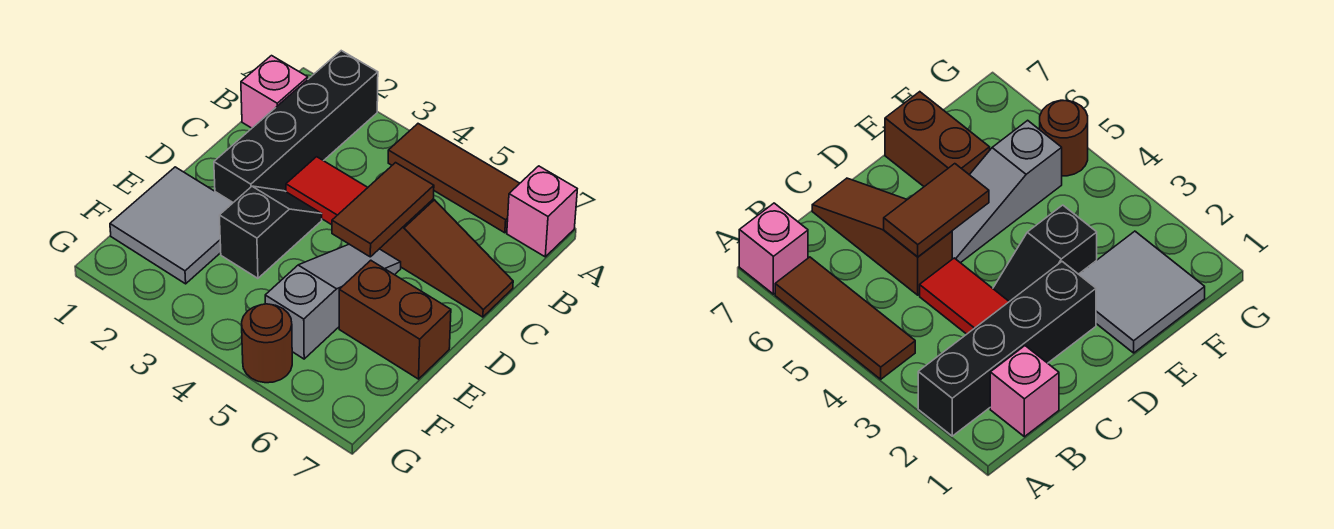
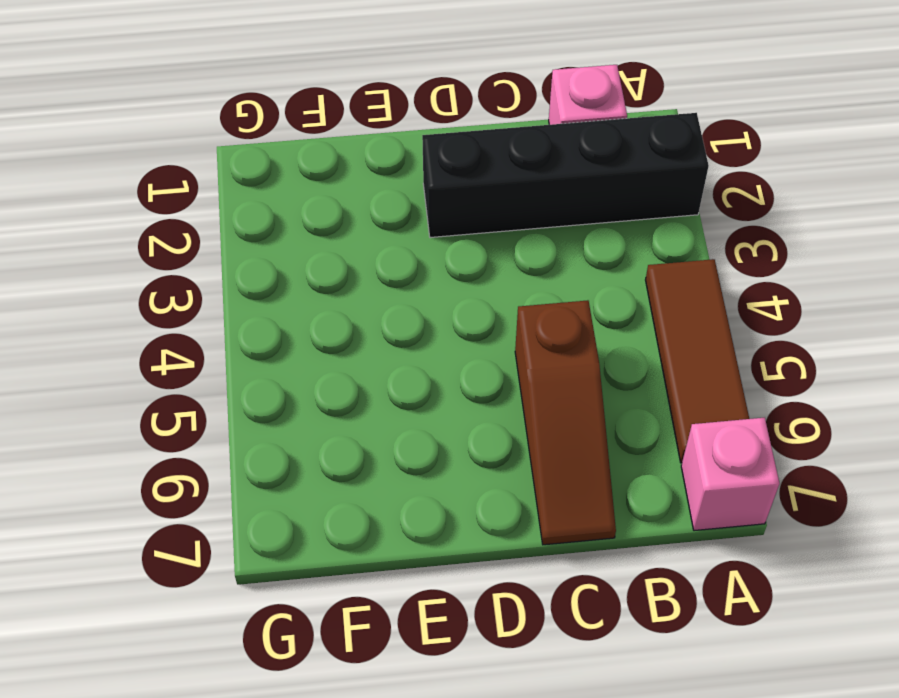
none -> red 1x2 tile [286,157,368,225]
none -> black 1x2 slope [219,186,322,278]
none -> grey 1x3 slope [265,244,401,359]

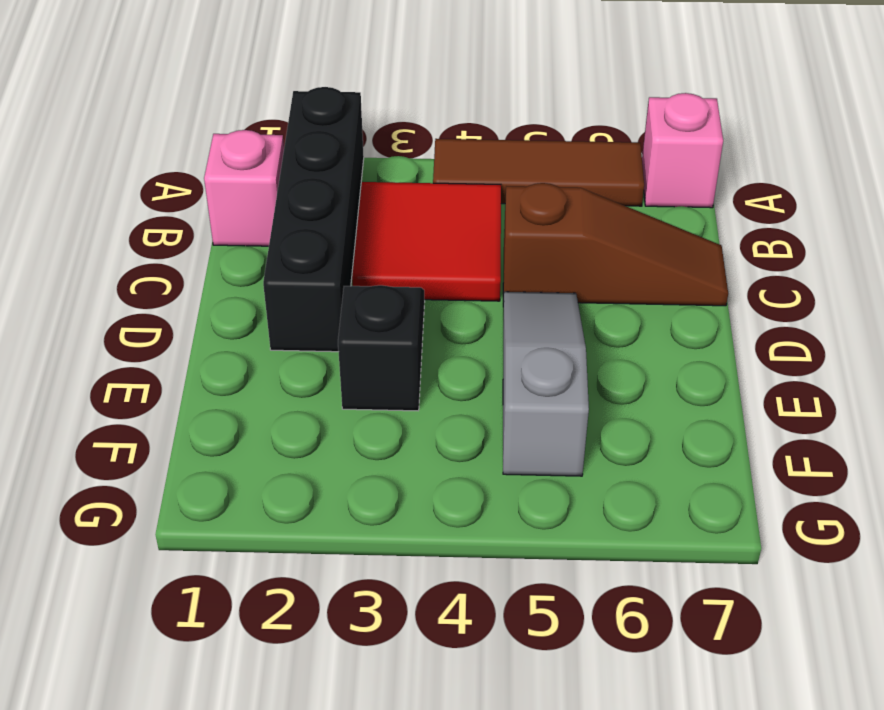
red 2x2 tile [352,182,501,301] -> red 1x2 tile [286,157,368,225]
none -> grey 2x2 tile [110,167,233,284]
none -> brown 1x2 brick [339,260,451,379]
none -> brown 1x1 round brick [242,304,292,383]

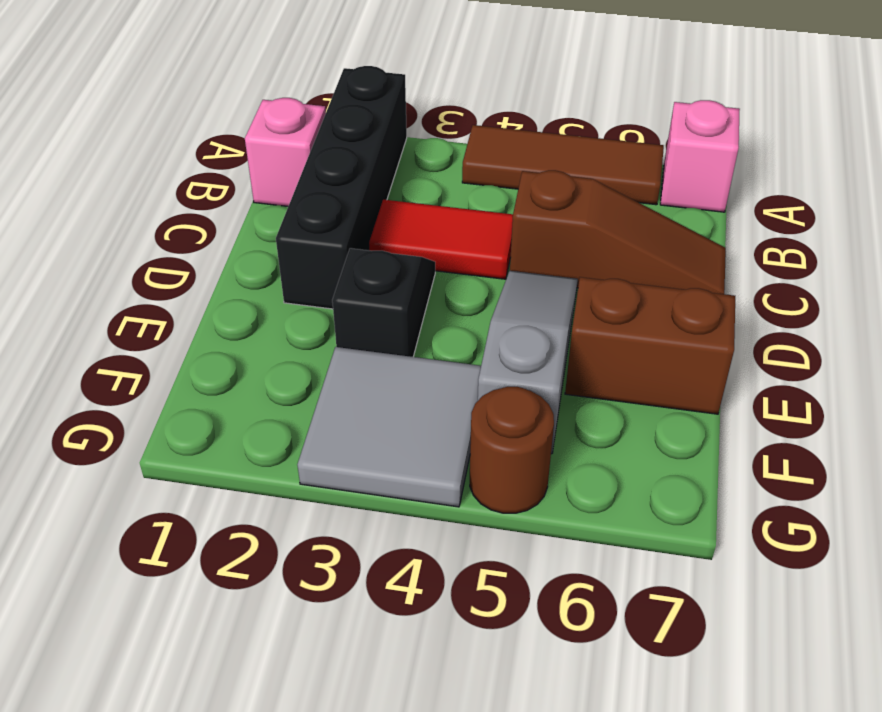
grey 2x2 tile [297,347,481,507] -> grey 2x2 tile moved to [110,167,233,284]
none -> brown 1x2 tile [332,163,434,257]

